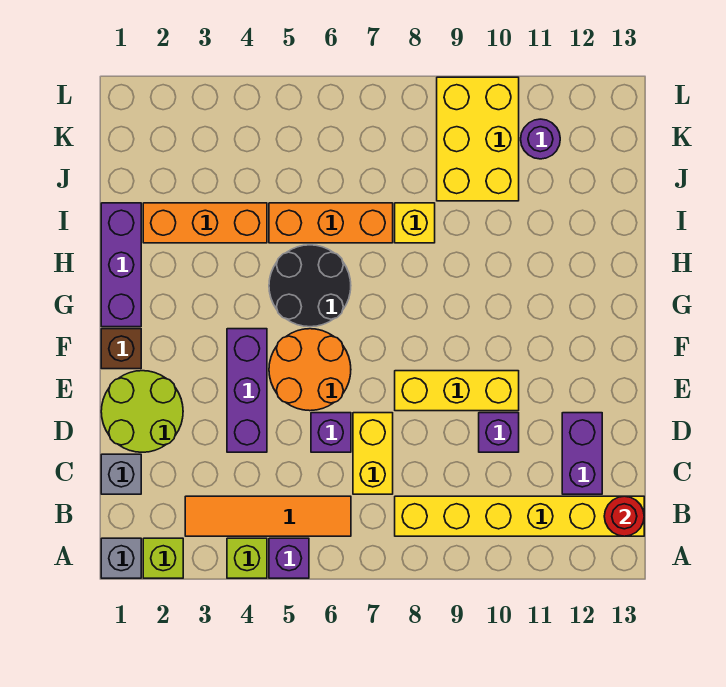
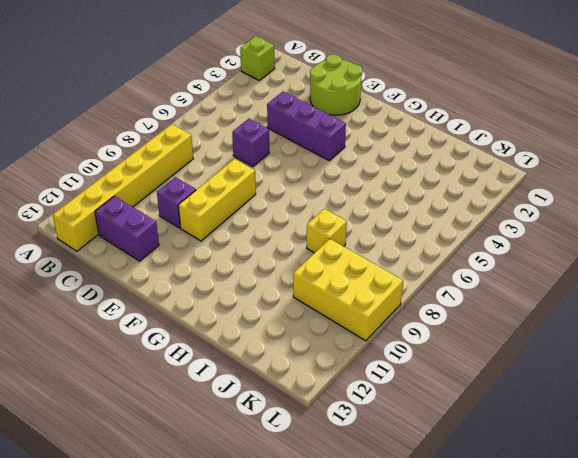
none -> grey 1x1 brick [101,538,141,578]
none -> lime 1x1 brick [227,538,267,578]
none -> purple 1x1 brick [269,538,309,578]

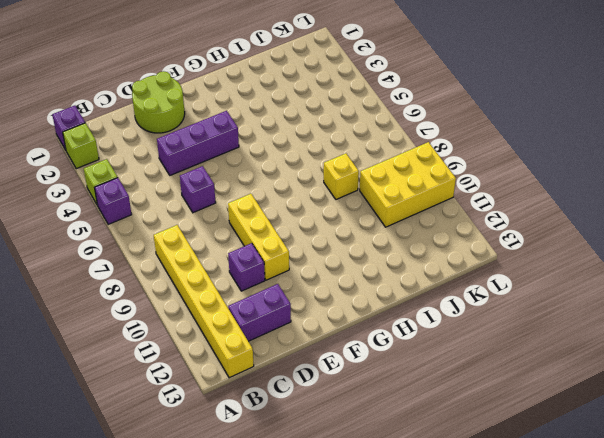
purple 1x1 brick [52,106,85,150] -> grey 1x1 brick [101,538,141,578]
none -> orange 1x4 tile [185,496,351,536]
none -> grey 1x1 brick [101,454,141,494]
none -> yellow 1x2 brick [353,413,393,494]

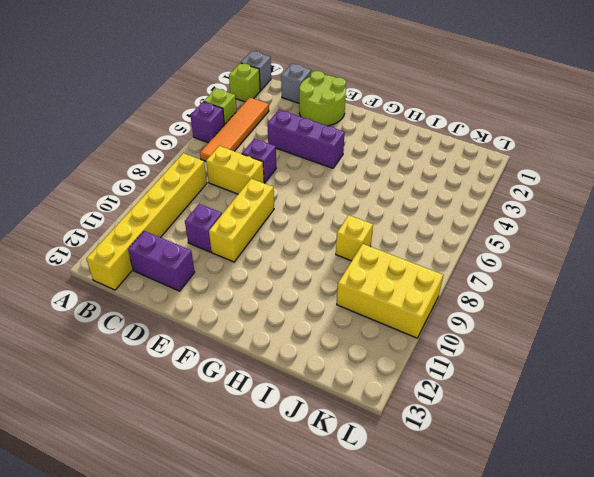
none -> orange 2x2 round brick [269,329,351,411]
none -> brown 1x1 brick [101,329,141,369]
none -> purple 1x3 brick [101,203,141,327]

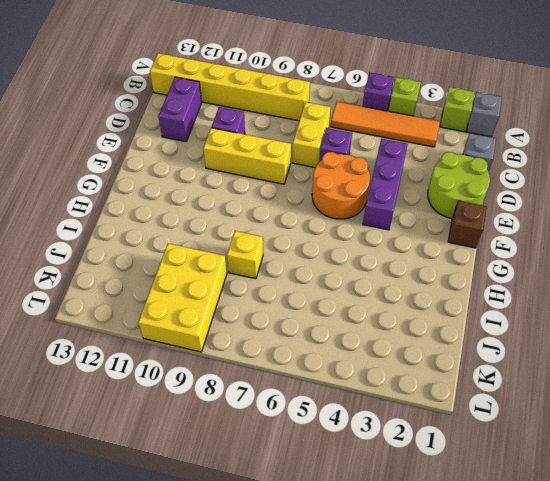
none -> purple 1x3 brick [101,203,141,327]
none -> black 2x2 round brick [269,245,351,327]
none -> orange 1x3 brick [143,203,267,243]

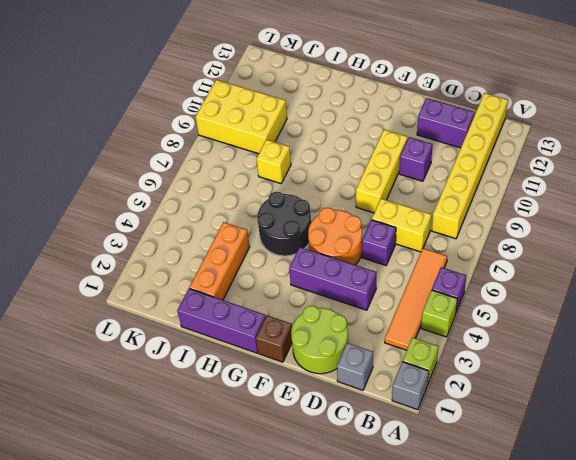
none -> orange 1x3 brick [269,203,393,243]
none -> purple 1x1 round brick [521,119,560,159]
none -> red 1x1 round brick [604,496,644,536]

